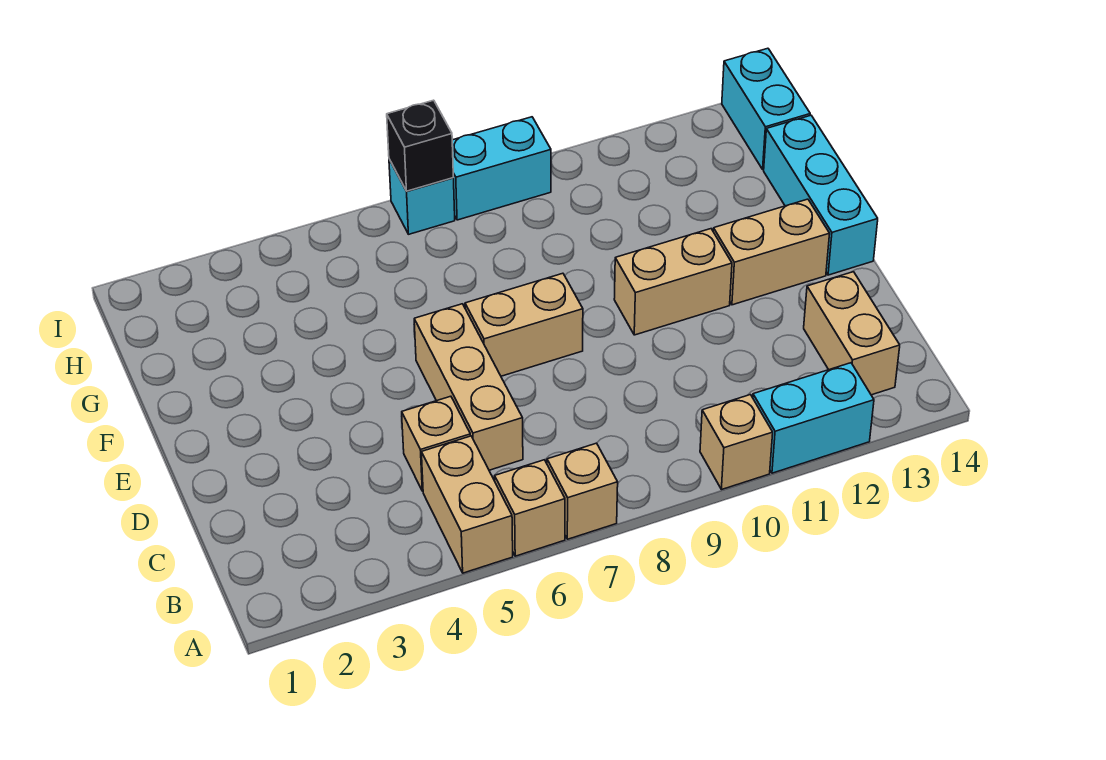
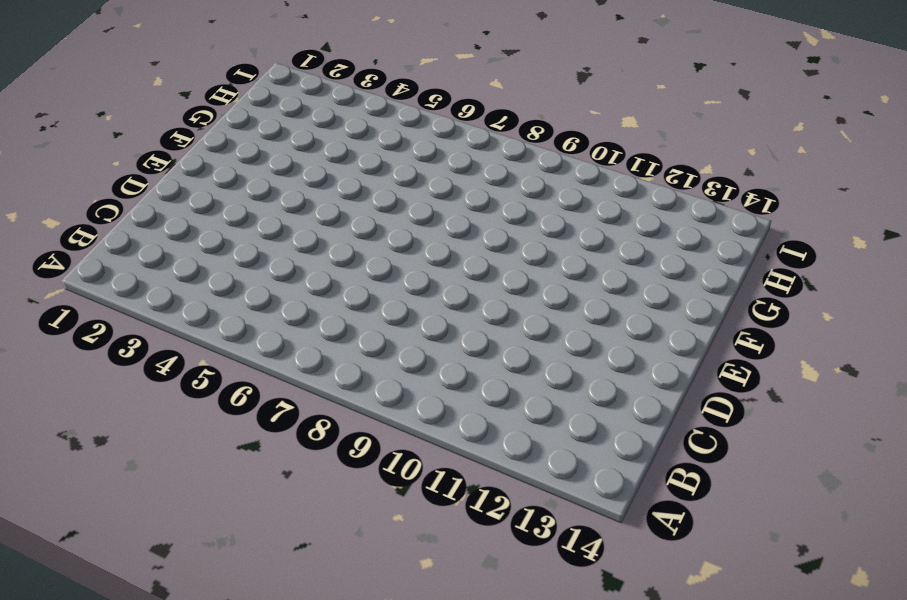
none -> tan 1x2 brick [421,436,513,573]
none -> tan 1x1 brick [495,460,565,556]
none -> tan 1x1 brick [547,443,618,539]

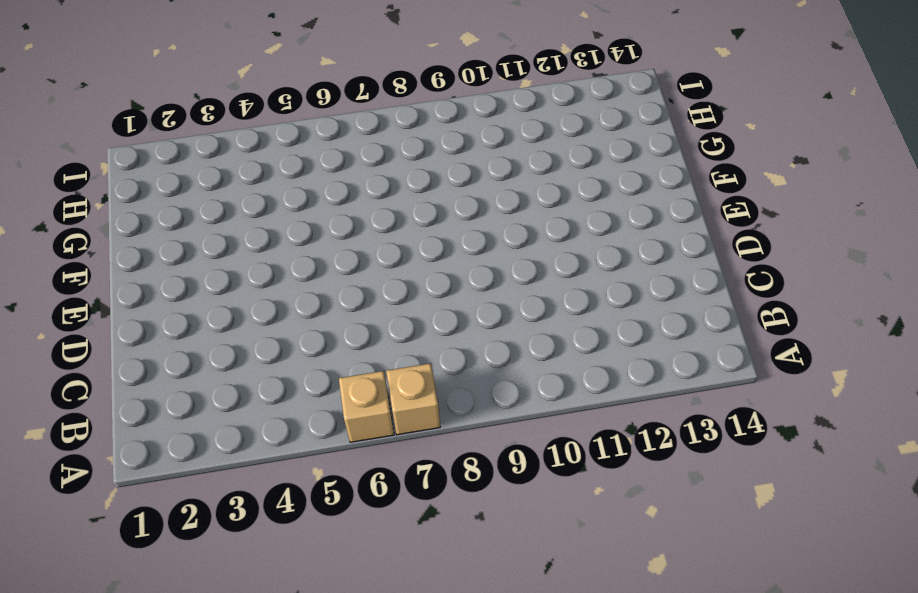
none -> tan 1x2 brick [421,436,513,573]
none -> tan 1x1 brick [700,395,773,490]
none -> cyan 1x2 brick [753,363,874,473]

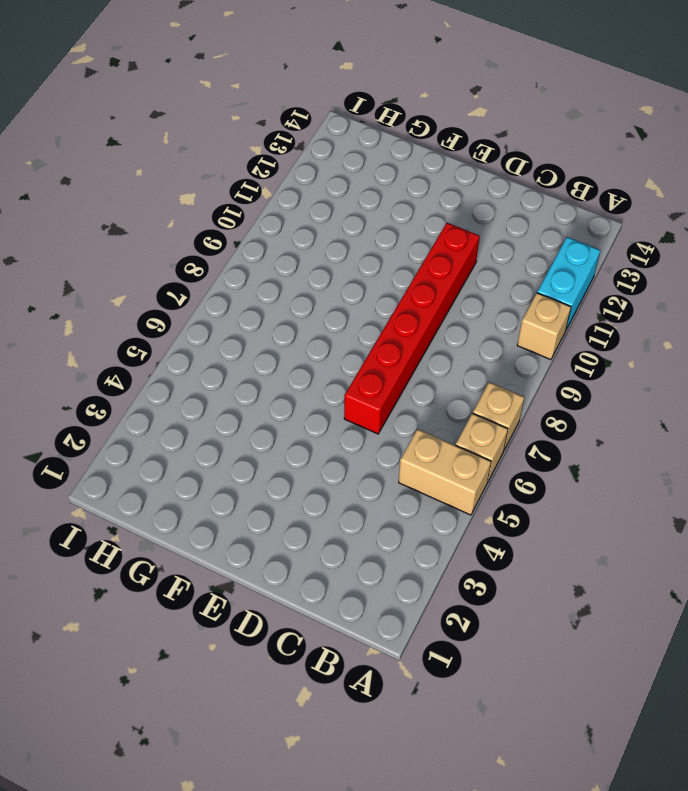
red 1x6 brick [344,223,480,434] -> tan 1x3 brick [414,304,523,470]
none -> tan 1x2 brick [804,272,900,395]
none -> tan 1x1 brick [402,396,470,491]
none -> tan 1x2 brick [465,273,583,376]

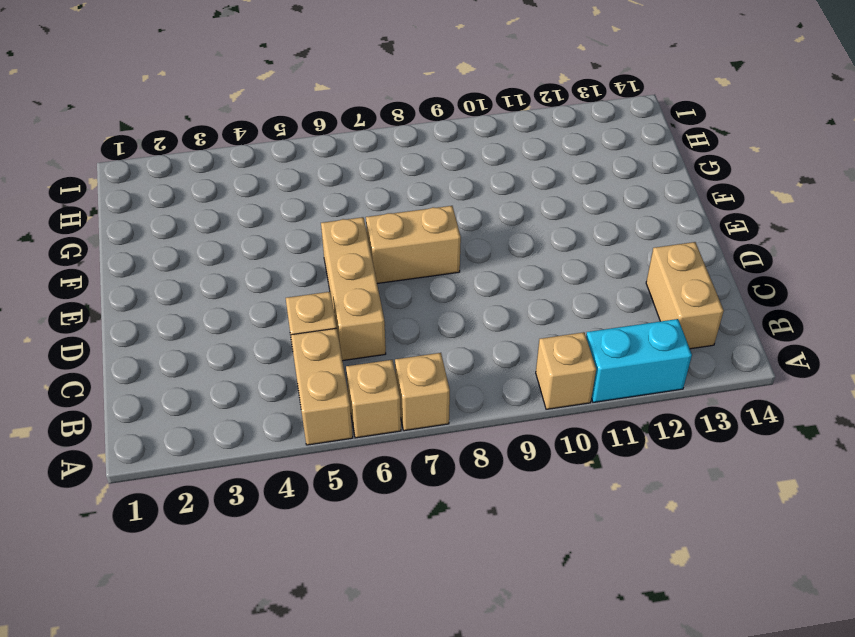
none -> tan 1x2 brick [614,229,732,335]
none -> tan 1x2 brick [713,199,830,305]
none -> cyan 1x3 brick [764,115,878,275]

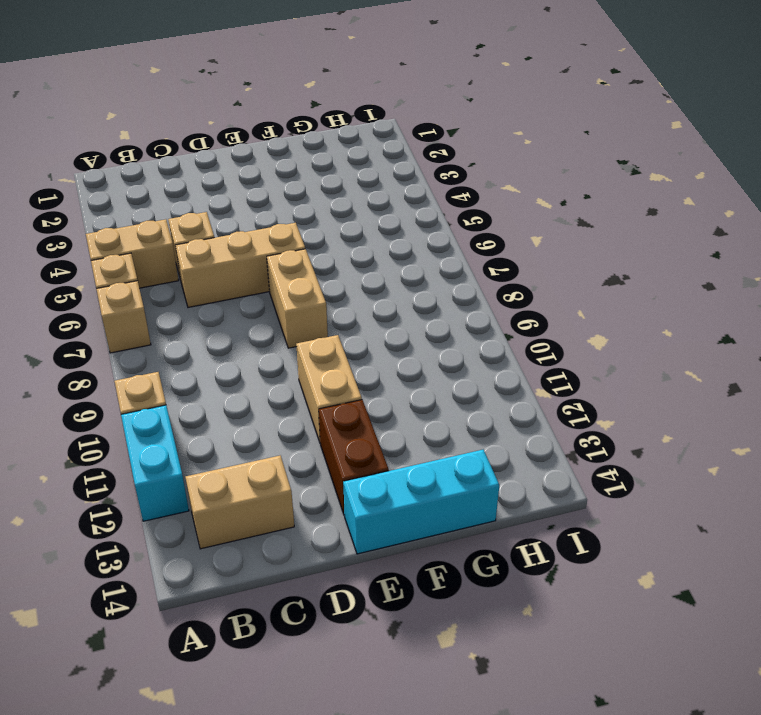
brown 1x2 brick [319,400,389,515] -> tan 1x2 brick [713,199,830,305]
none -> cyan 1x2 brick [722,48,810,170]
none -> cyan 1x1 brick [389,159,455,234]
none -> cyan 1x2 brick [452,117,551,220]

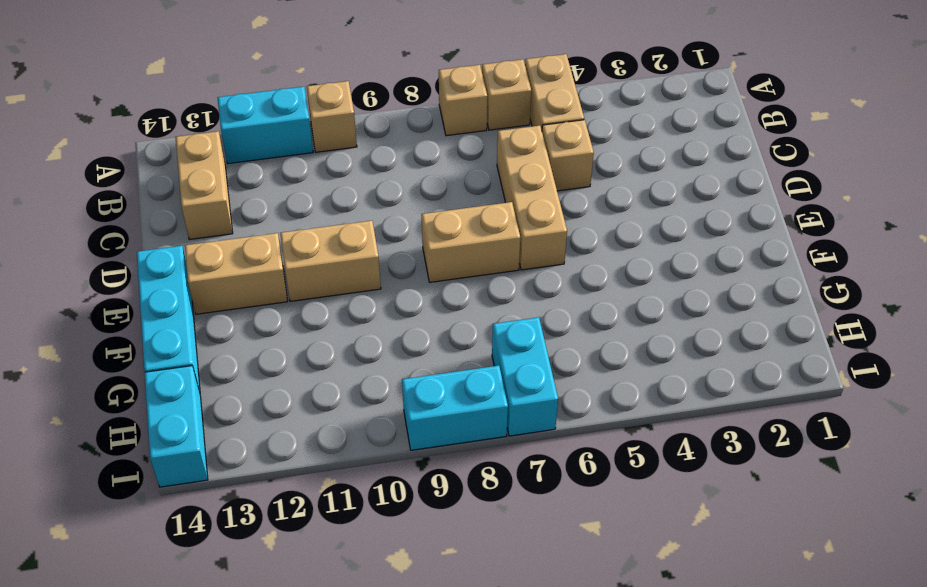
cyan 1x2 brick [492,317,558,436] -> cyan 1x1 brick [389,159,455,234]
none -> black 1x1 brick [387,100,453,191]

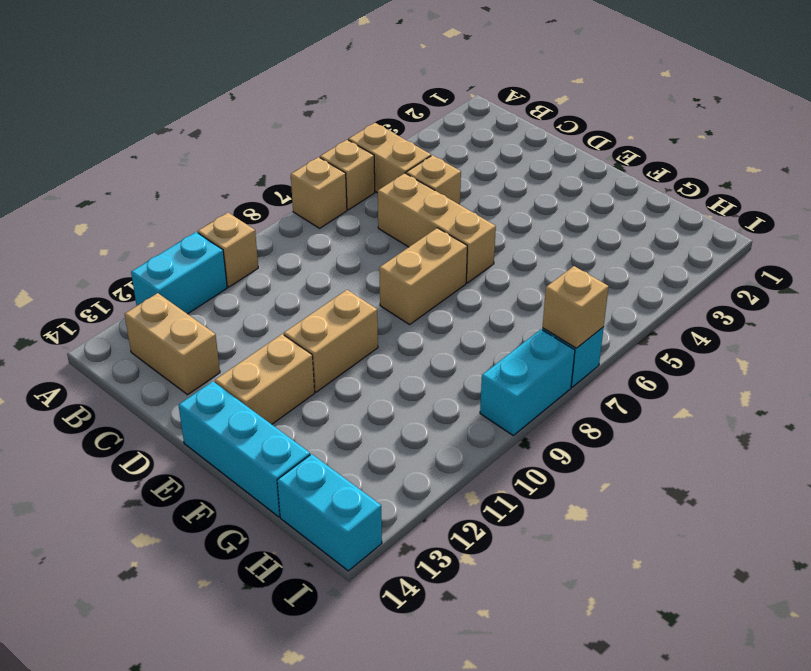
tan 1x1 brick [542,266,609,348] -> black 1x1 brick [387,100,453,191]

